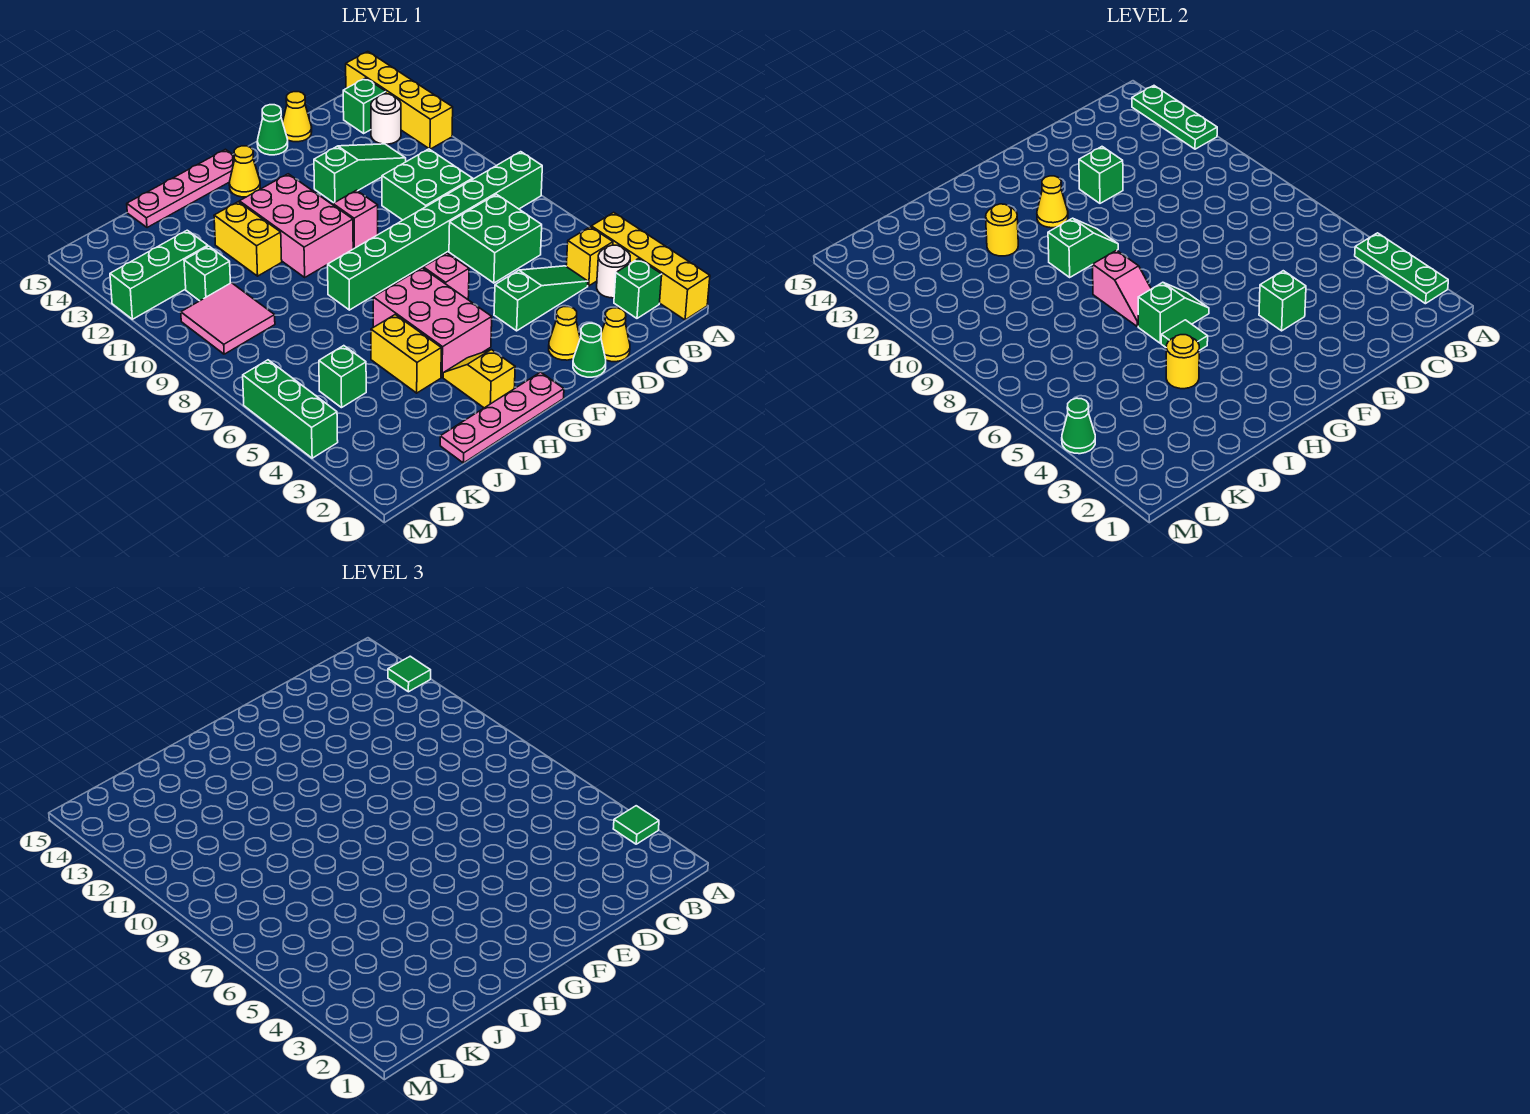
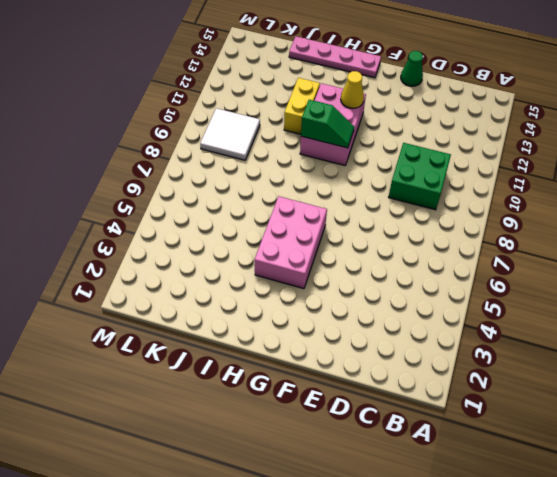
white 2x2 tile [200,108,260,160] -> pink 2x2 tile [181,283,275,354]
none -> yellow 1x4 brick [591,212,710,320]
none -> green 1x8 brick [328,152,542,310]
none -> yellow 1x4 brick [346,52,453,149]
none -> green 1x1 brick [614,259,662,318]

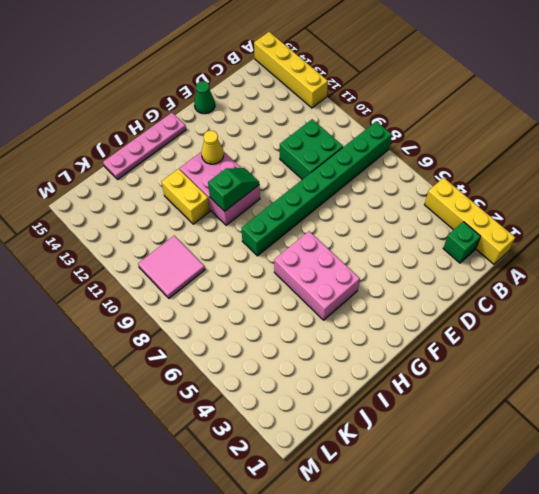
none -> white 1x1 round brick [597,245,630,298]
none -> yellow 1x1 brick [566,227,613,286]
none -> white 1x1 round brick [371,94,401,144]
none -> green 1x1 brick [343,78,386,133]

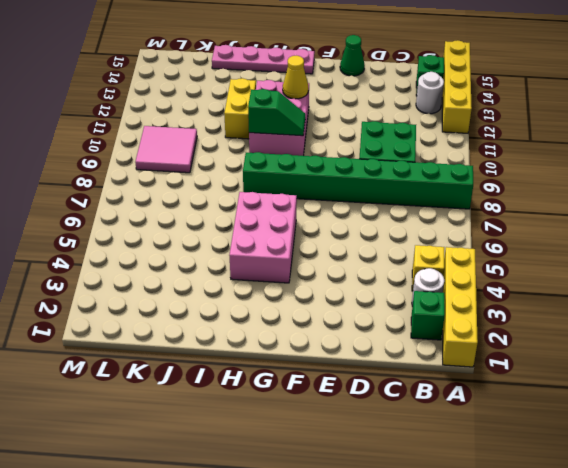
none -> green 1x3 slope [494,266,588,331]
none -> green 2x2 brick [449,194,542,283]
none -> green 1x3 slope [314,144,406,203]
none -> yellow 1x1 cone [601,308,630,362]

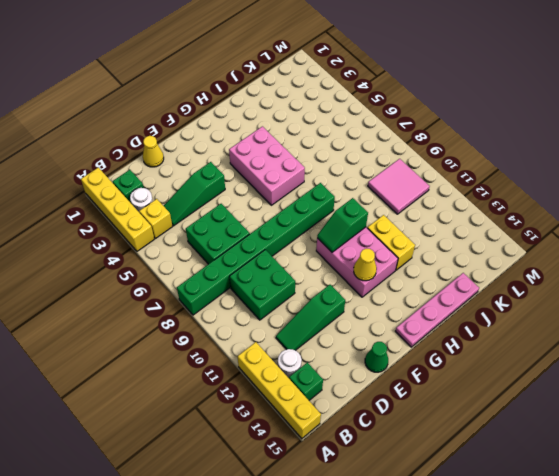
none -> yellow 1x1 cone [283,92,312,142]
none -> green 1x1 cone [573,323,606,377]
none -> yellow 1x1 cone [549,307,580,360]
none -> pink 1x1 brick [423,253,469,299]

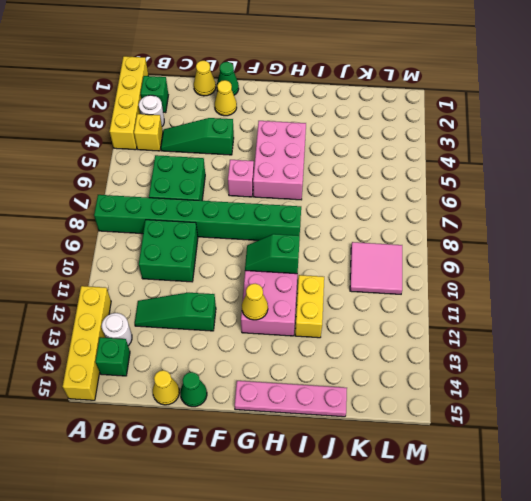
none -> pink 1x1 brick [333,190,378,248]
none -> pink 1x4 plate [440,372,564,463]
none -> yellow 1x1 cone [229,146,260,197]
none -> yellow 1x2 slope [443,350,515,408]

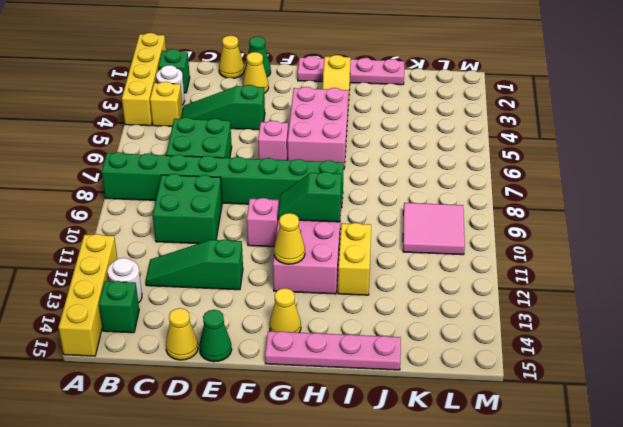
none -> yellow 1x2 brick [371,315,441,393]
none -> green 1x1 brick [319,346,366,408]
none -> green 1x1 brick [184,246,230,301]
none -> green 1x3 brick [110,230,208,319]

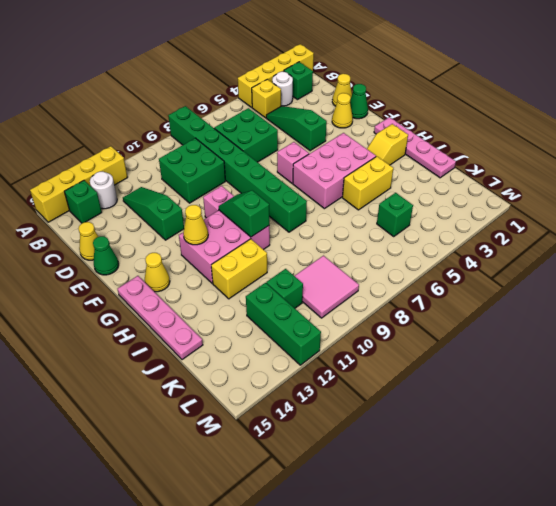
none -> green 1x3 brick [243,360,338,458]
none -> green 1x3 plate [1355,233,1448,304]
none -> green 1x3 plate [1132,86,1217,149]
none -> green 1x1 brick [1259,271,1306,331]

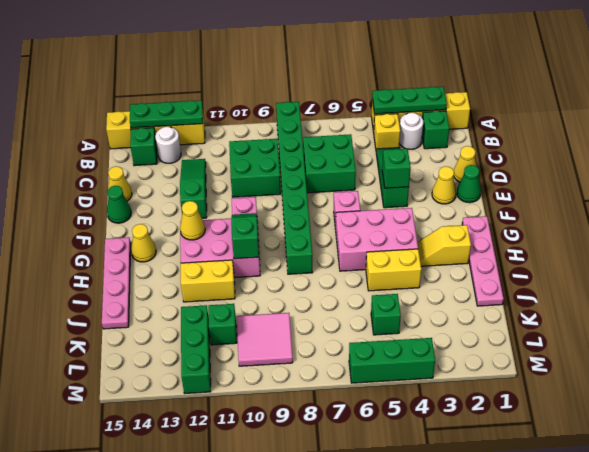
none -> green 1x1 brick [1079,147,1123,203]
none -> green 1x2 slope [1138,282,1209,343]
none -> green 1x1 tile [1161,320,1208,351]
none -> pink 1x2 slope [1093,250,1151,326]

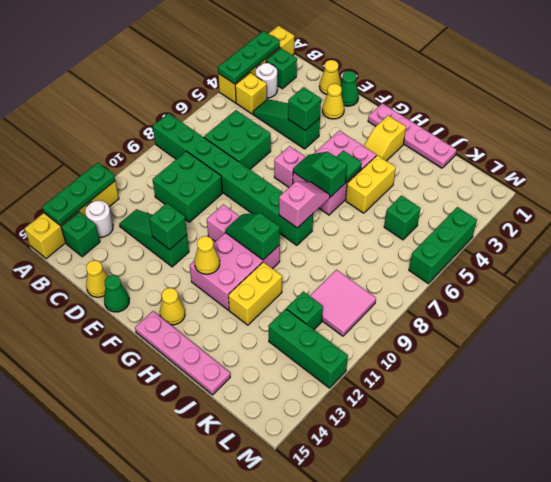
none -> yellow 1x1 round brick [1166,335,1199,389]
none -> yellow 1x1 round brick [986,204,1018,256]
none -> green 1x1 cone [1062,398,1095,454]
none -> green 1x1 tile [613,806,659,844]

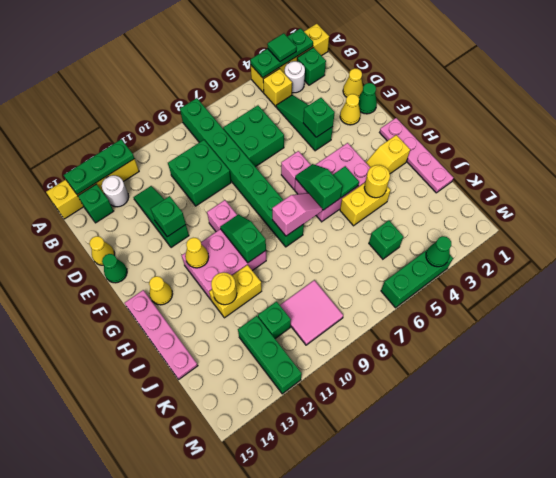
none -> green 1x1 tile [388,656,431,692]

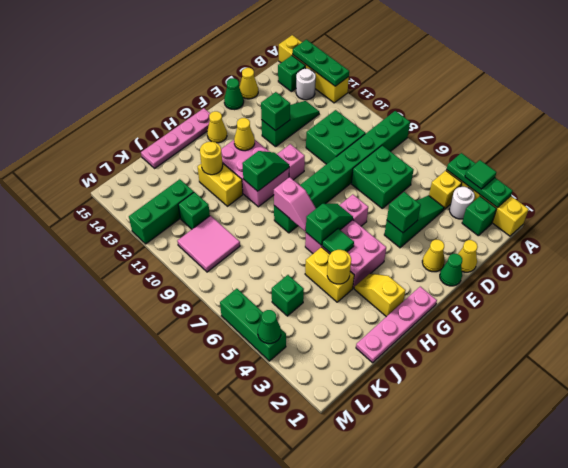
none -> green 1x1 tile [388,656,431,692]

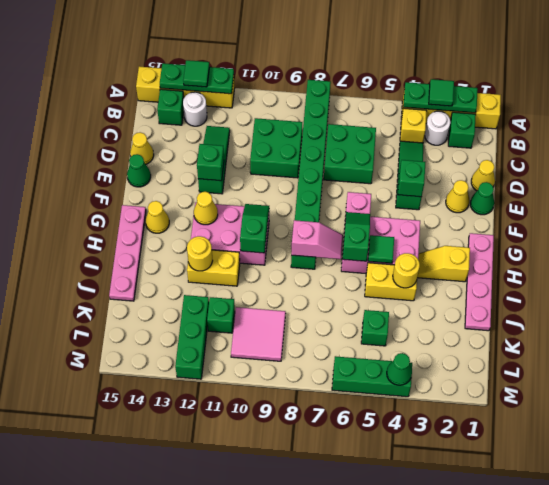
none -> pink 1x1 brick [333,190,378,248]

